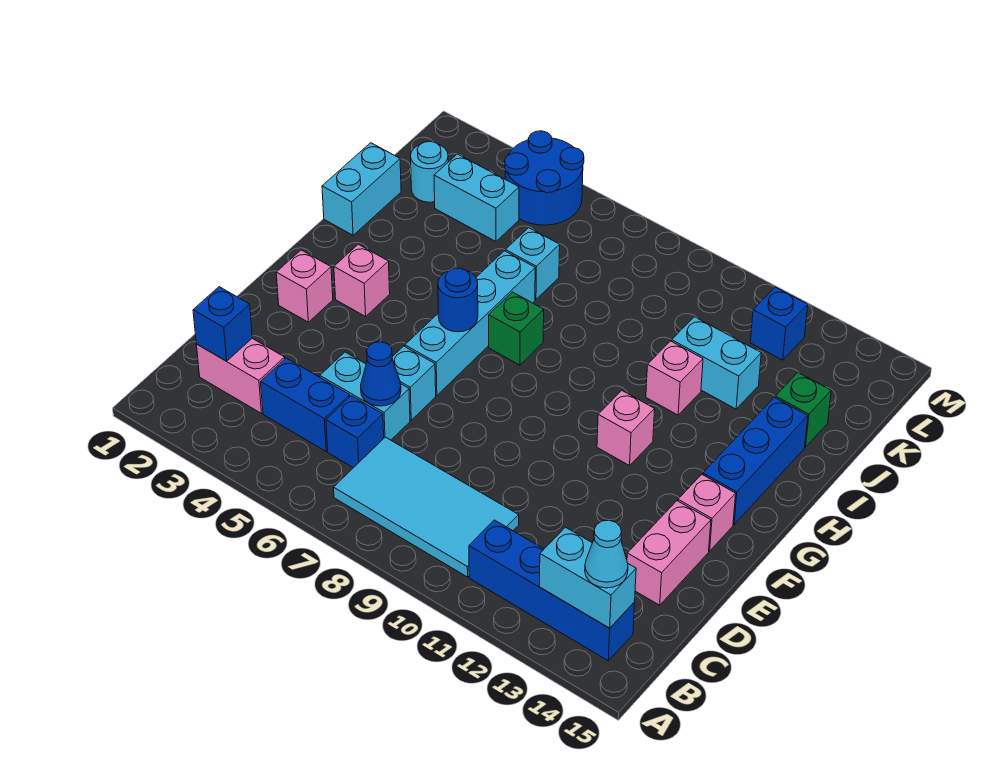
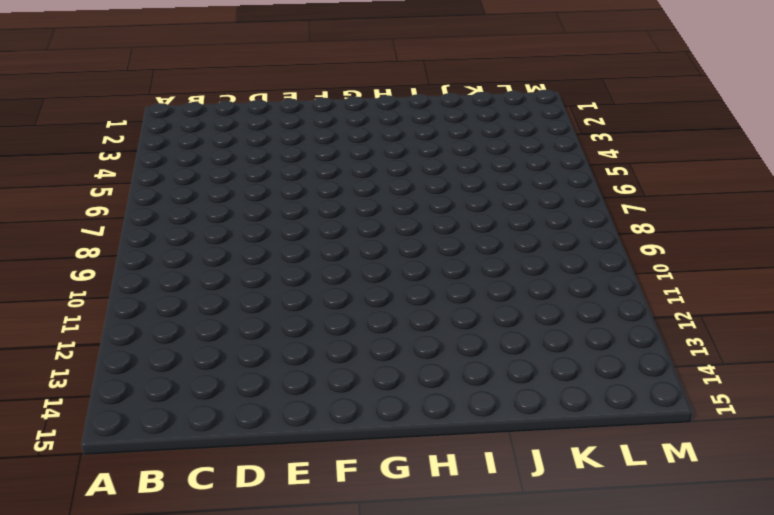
none -> cyan 2x4 tile [334,437,519,577]
none -> blue 1x4 brick [469,520,635,661]
none -> pink 1x2 brick [196,338,285,413]

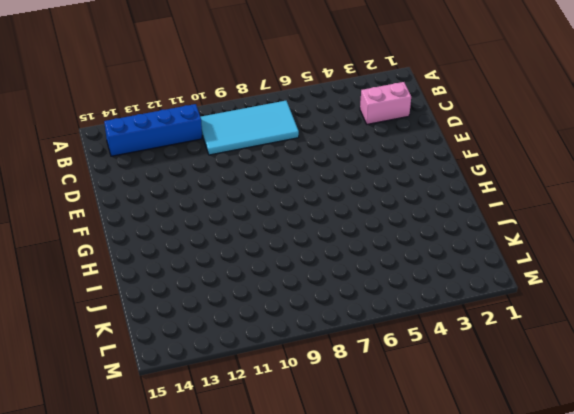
none -> blue 1x2 brick [261,358,350,451]
none -> blue 1x1 brick [326,396,384,468]
none -> cyan 1x2 brick [320,352,410,440]

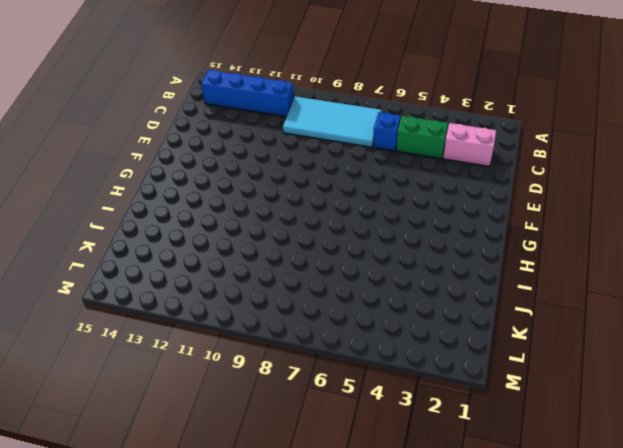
green 1x2 brick [396,116,448,159] -> blue 1x2 brick [261,358,350,451]
none -> cyan 1x2 brick [320,352,410,440]
none -> pink 1x2 brick [627,501,711,605]
none -> cyan 1x1 brick [392,346,436,420]

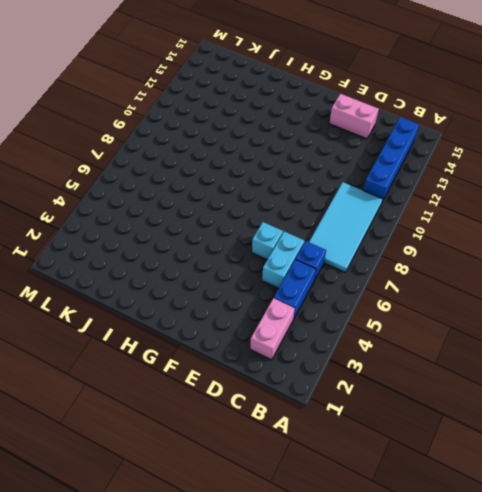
none -> pink 1x1 brick [276,250,333,322]
none -> cyan 1x4 brick [405,251,535,395]
none -> pink 1x1 brick [678,474,736,551]

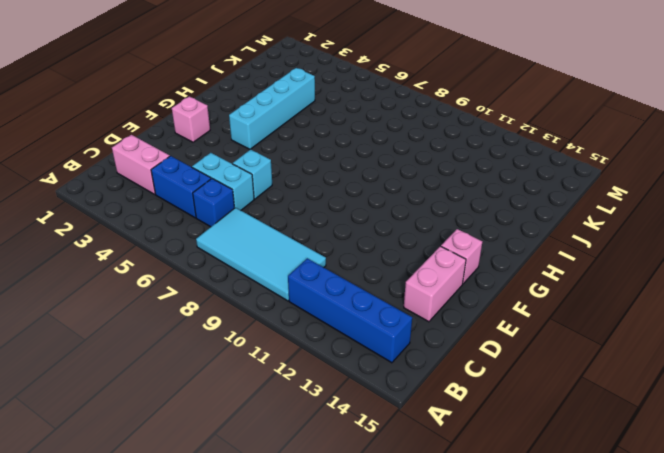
cyan 1x4 brick [229,68,315,149] -> cyan 1x4 brick moved to [405,251,535,395]
none -> pink 1x1 brick [334,244,390,316]
none -> pink 1x1 brick [597,391,655,466]
none -> blue 1x3 brick [703,397,808,524]

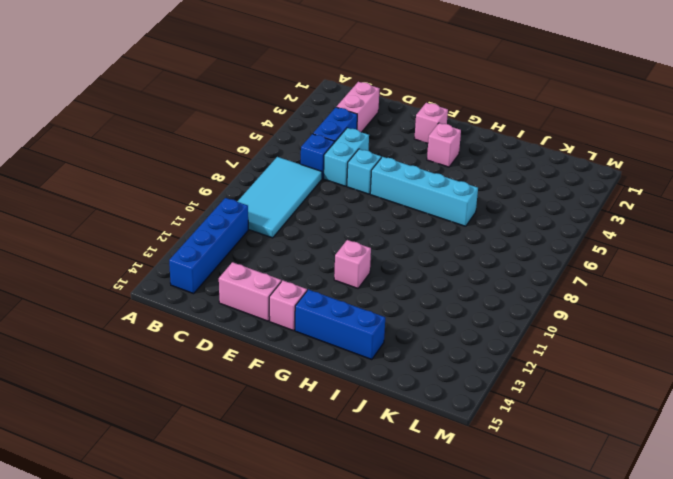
none -> green 1x1 brick [489,292,544,365]
none -> cyan 1x2 brick [322,143,401,235]
none -> pink 1x1 brick [646,341,703,415]

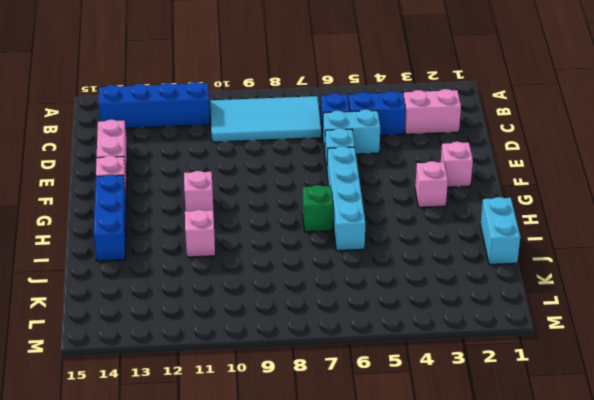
none -> cyan 1x1 brick [505,228,560,299]
none -> cyan 1x2 brick [672,317,761,409]
none -> green 1x1 brick [775,373,831,447]

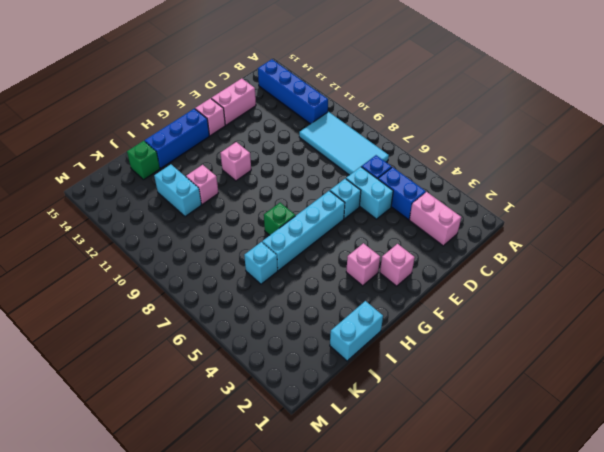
none -> cyan 1x1 round brick [411,142,448,202]
none -> cyan 1x2 brick [434,154,519,241]
none -> blue 2x2 round brick [505,131,584,225]

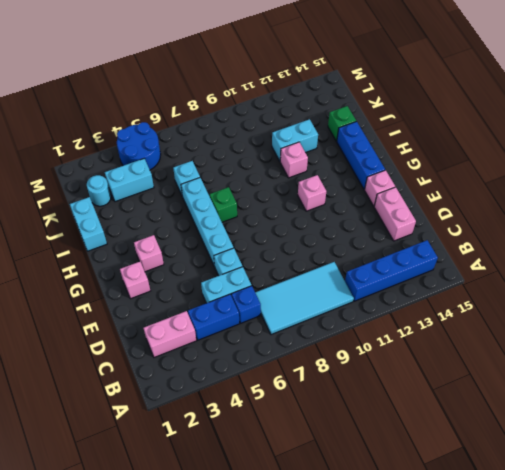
none -> blue 1x1 brick [750,287,808,360]
none -> cyan 1x2 brick [539,527,636,628]
none -> blue 1x1 brick [193,287,252,361]

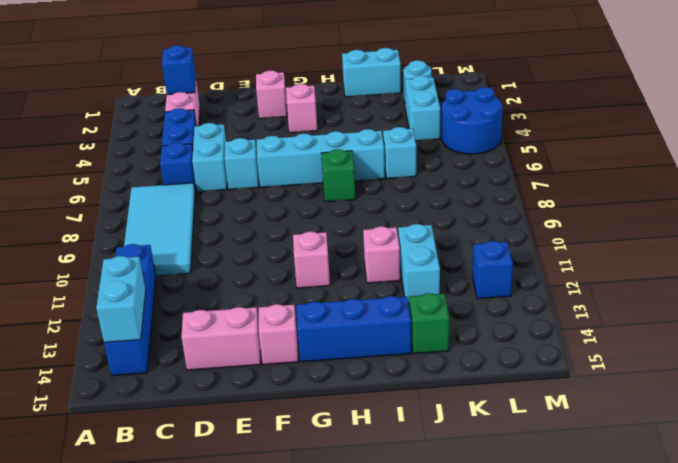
none -> blue 1x1 cone [361,342,401,406]
none -> blue 1x1 round brick [438,268,478,332]
none -> cyan 1x1 cone [585,520,628,588]

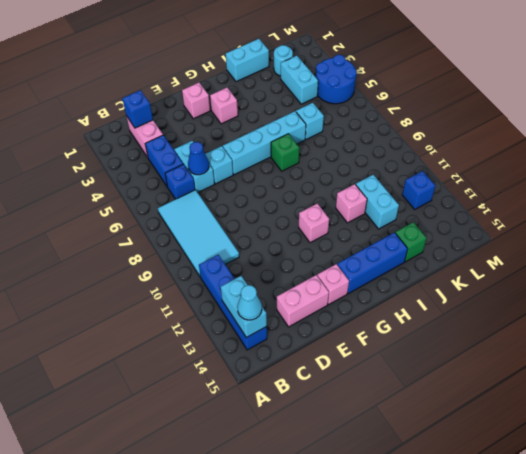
none -> blue 1x1 round brick [438,268,478,332]

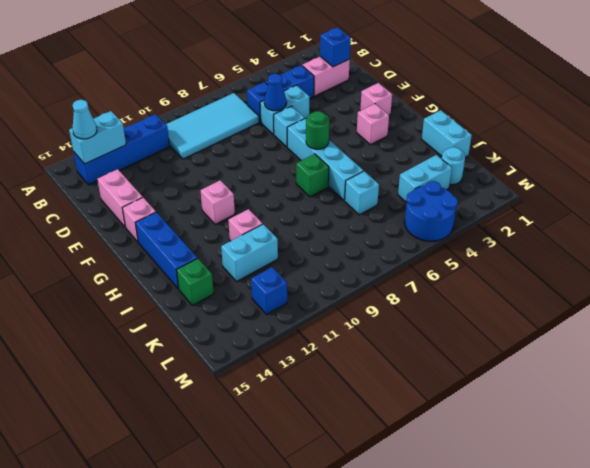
green 1x1 round brick [306,111,329,149] -> blue 1x1 round brick [438,268,478,332]

